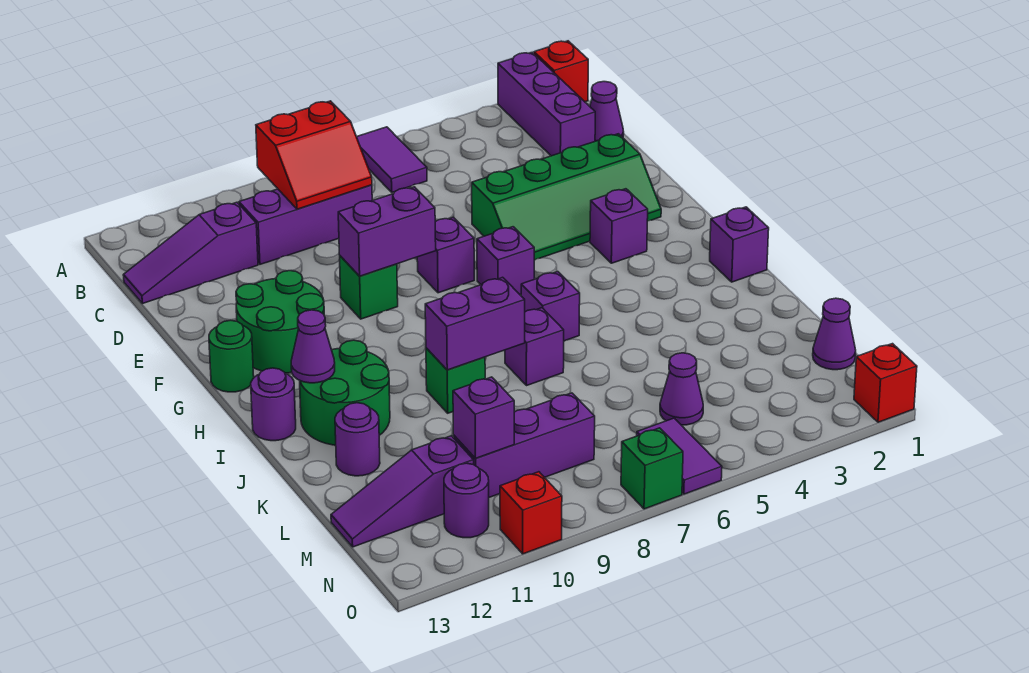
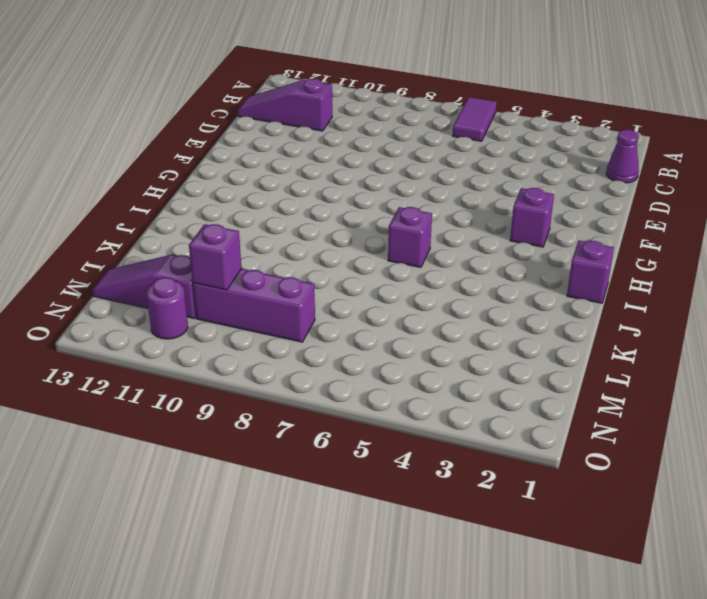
none -> red 1x1 brick [534,41,588,102]
none -> purple 1x3 brick [498,52,595,156]
none -> purple 1x3 brick [239,185,372,264]
none -> green 2x4 slope [472,134,661,260]

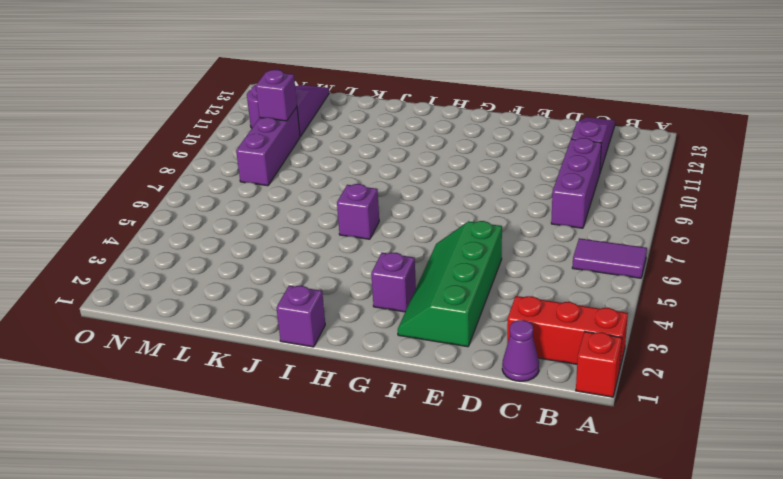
red 1x3 brick [507,296,628,370] -> purple 1x3 brick [498,52,595,156]
none -> purple 1x1 brick [417,217,474,293]
none -> green 1x1 brick [340,256,398,319]
none -> green 2x2 round brick [236,271,324,373]
none -> purple 1x1 brick [477,227,534,295]

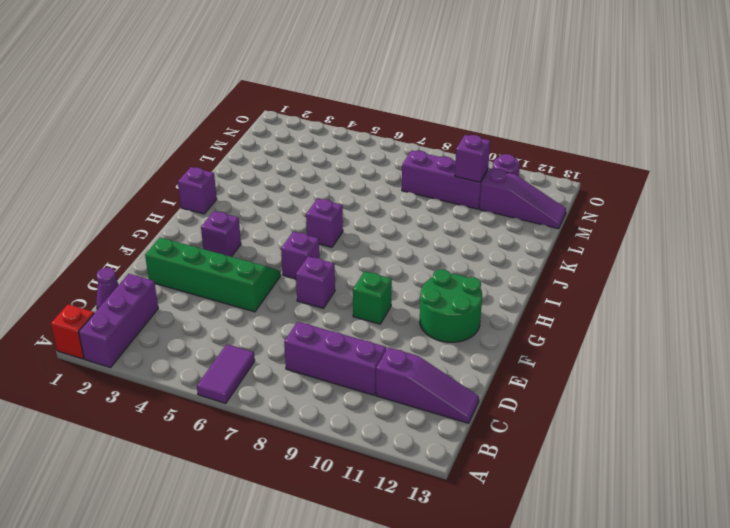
none -> green 1x1 round brick [209,320,254,392]
none -> green 2x2 round brick [300,340,390,445]
none -> purple 1x1 round brick [251,368,296,441]
none -> purple 1x1 brick [505,308,564,386]

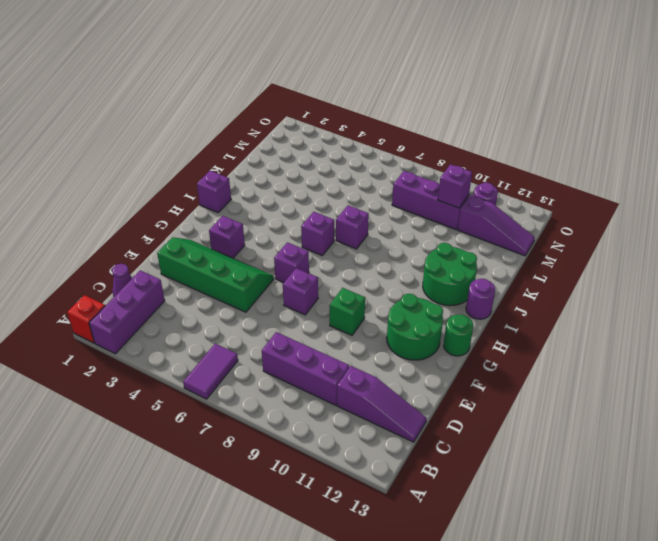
none -> green 1x1 brick [426,348,485,413]
none -> purple 1x1 round brick [335,403,380,476]
none -> purple 1x1 cone [813,298,856,370]
none -> purple 1x1 cone [660,353,703,425]

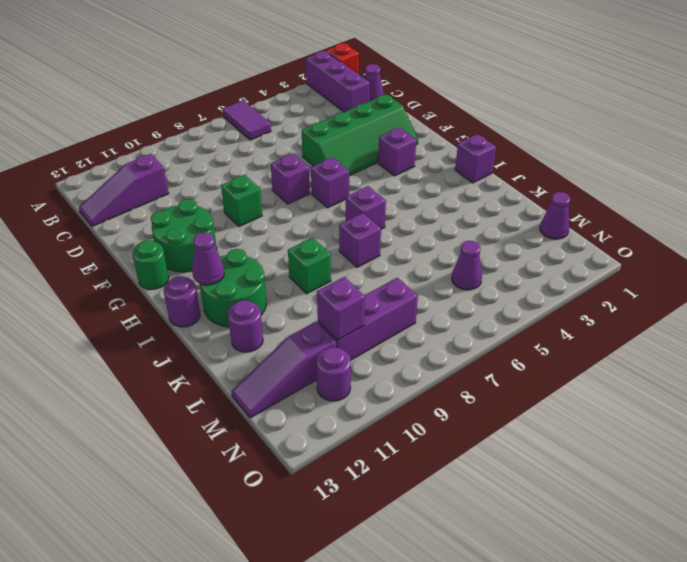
none -> purple 1x3 brick [239,185,372,264]
none -> purple 1x2 tile [637,418,722,494]
none -> red 1x1 brick [854,344,917,422]
none -> green 1x1 brick [621,428,683,509]

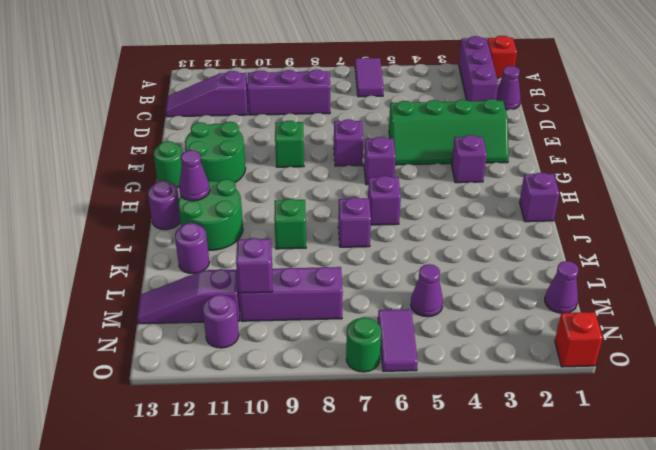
green 1x1 round brick [346,317,381,372] -> green 1x1 brick [621,428,683,509]
none -> red 1x1 brick [500,472,562,554]
none -> red 2x2 slope [256,101,372,209]
none -> purple 1x2 brick [338,187,436,276]
none -> purple 1x2 brick [425,277,525,370]

